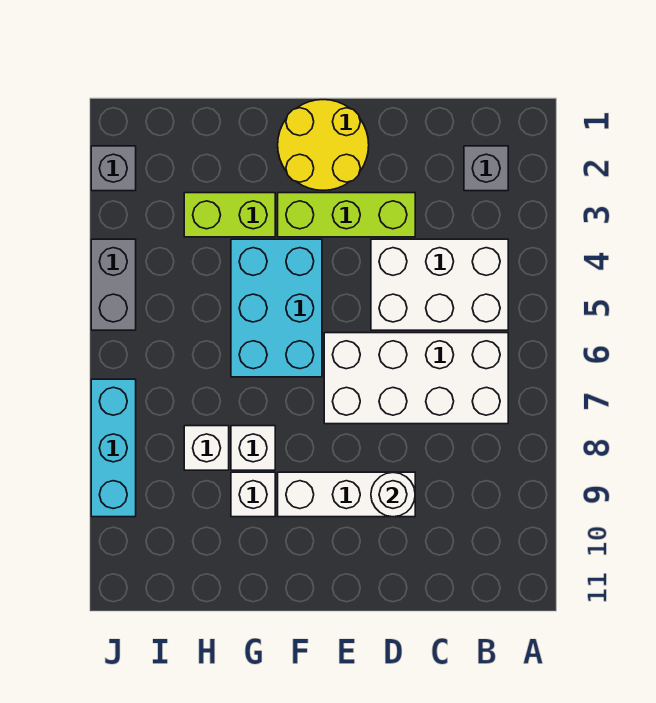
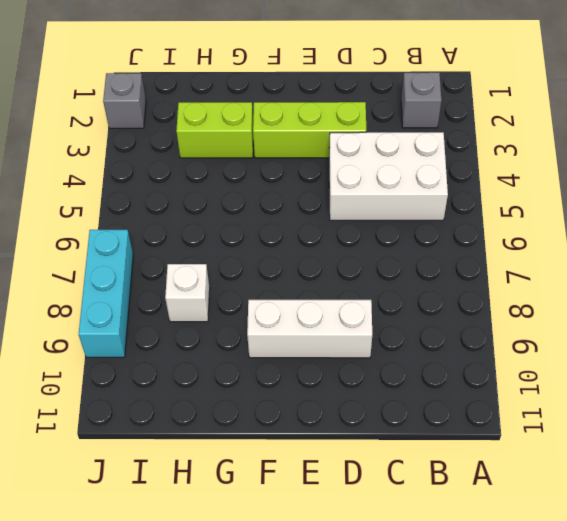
none -> white 2x4 brick [324,333,508,424]
none -> yellow 2x2 round brick [278,100,369,190]
none -> cyan 2x3 brick [231,239,322,377]

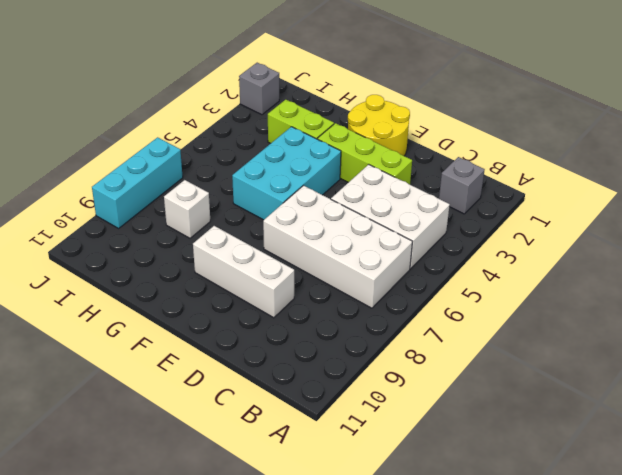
none -> white 1x1 brick [231,426,275,470]
none -> white 1x1 brick [231,472,275,517]
none -> grey 1x2 brick [91,239,136,330]

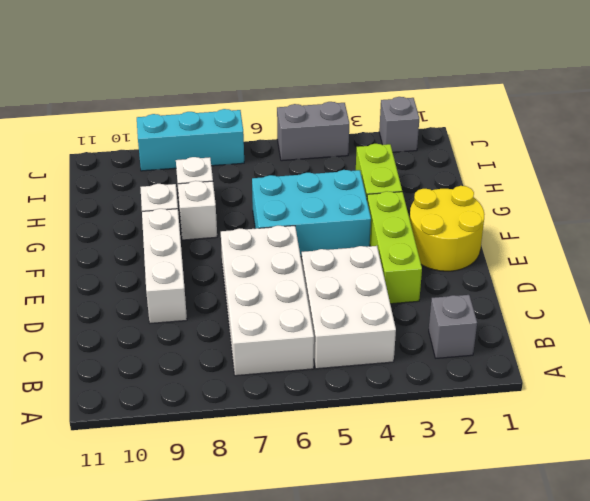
none -> white 1x1 round brick [371,472,415,517]

